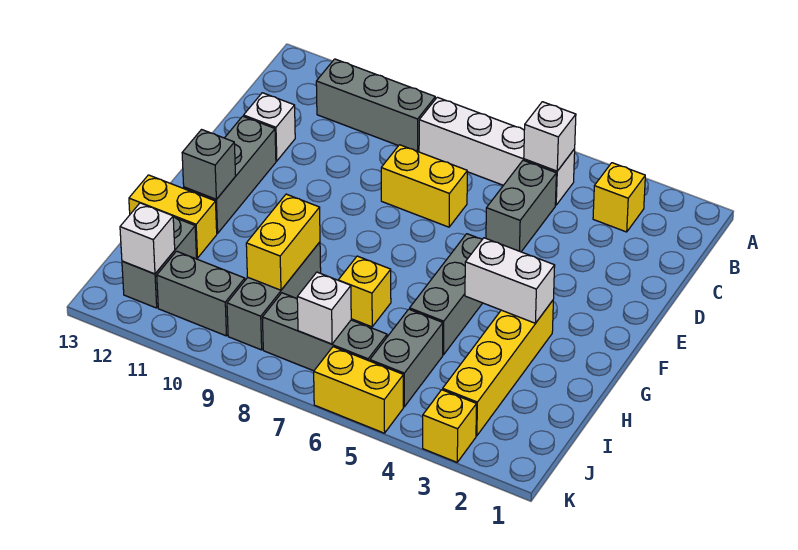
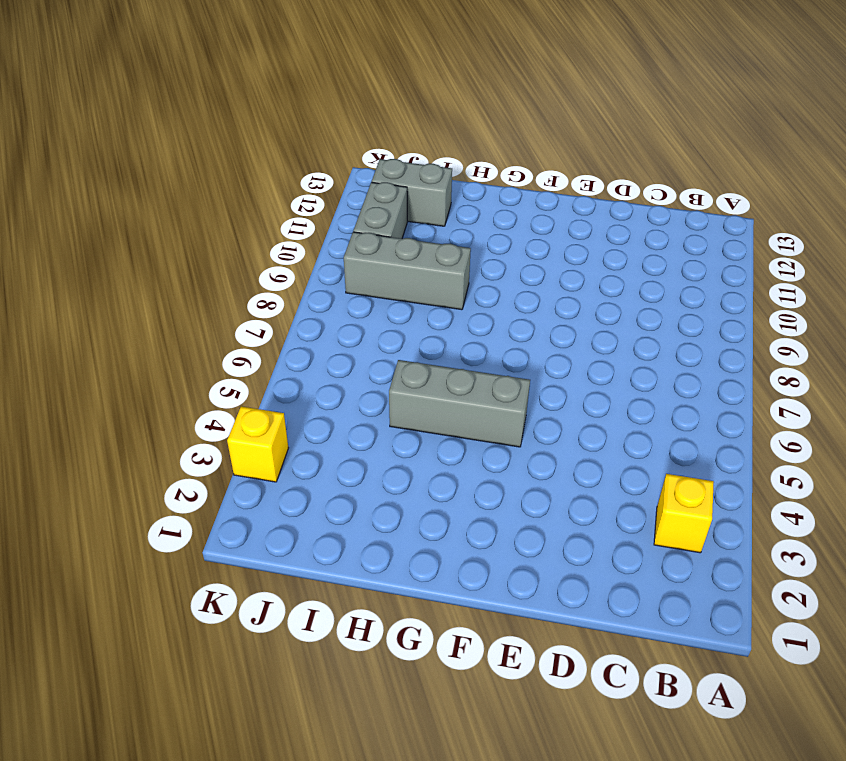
none -> white 1x4 brick [419,97,575,205]
none -> grey 1x3 brick [316,59,435,152]
none -> grey 1x2 brick [486,160,556,252]

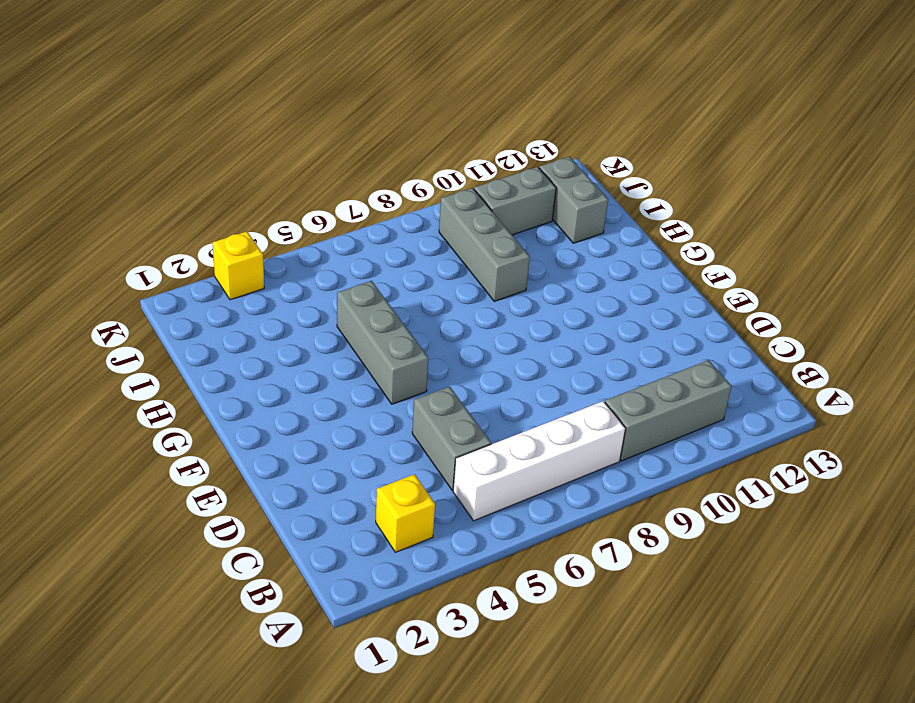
none -> yellow 1x2 brick [381,145,467,227]
none -> white 1x1 brick [244,93,295,161]
none -> grey 1x3 brick [184,116,276,233]

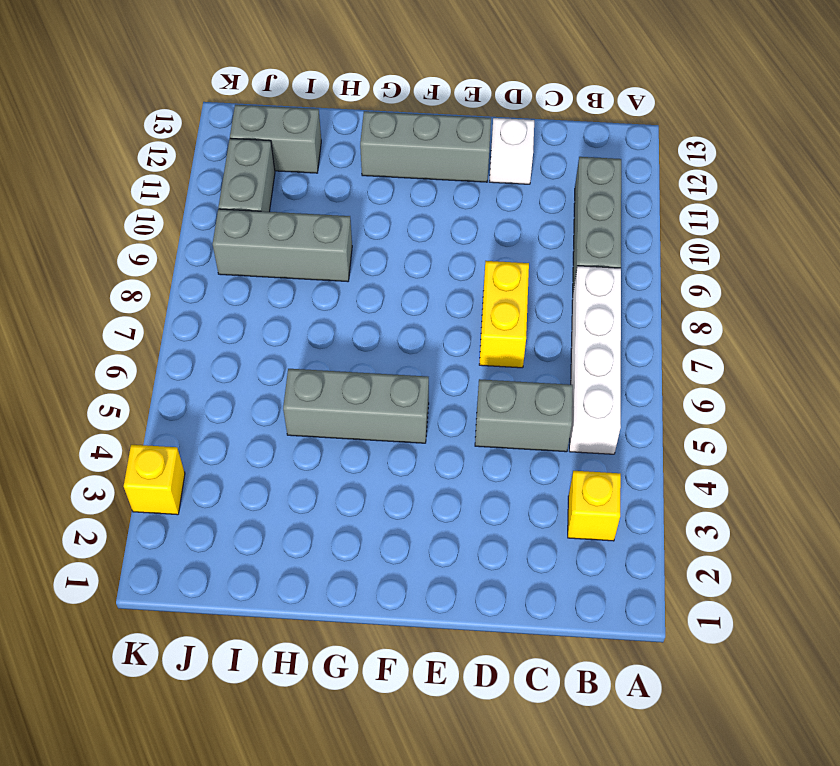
none -> yellow 1x4 brick [443,301,553,436]
none -> yellow 1x1 brick [339,256,391,327]
none -> yellow 1x2 brick [129,175,217,258]

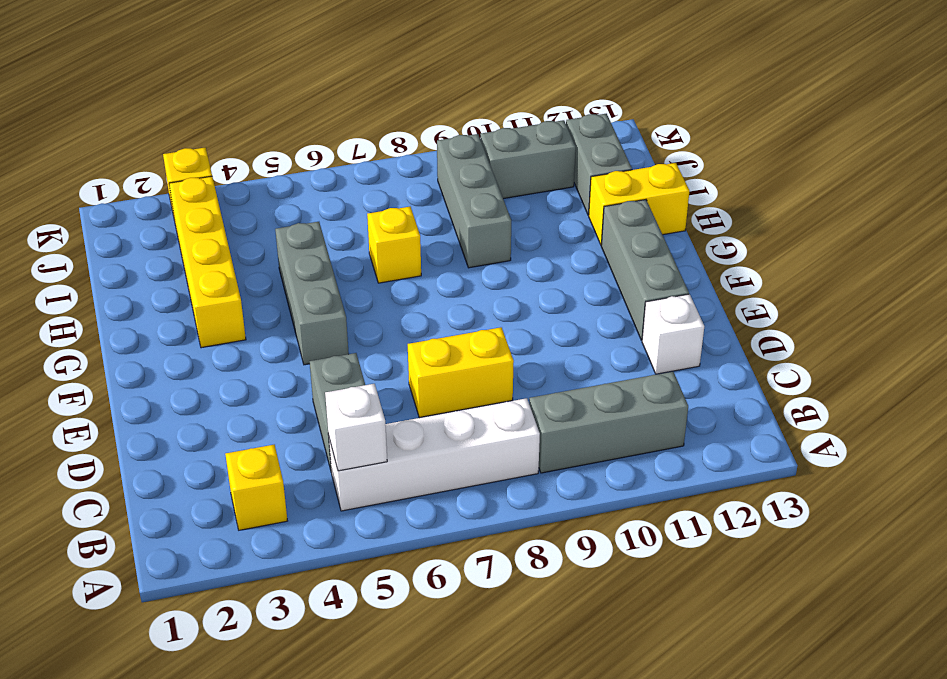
none -> grey 1x2 brick [370,309,443,407]
none -> grey 1x3 brick [262,293,387,371]
none -> yellow 1x2 brick [314,347,403,433]

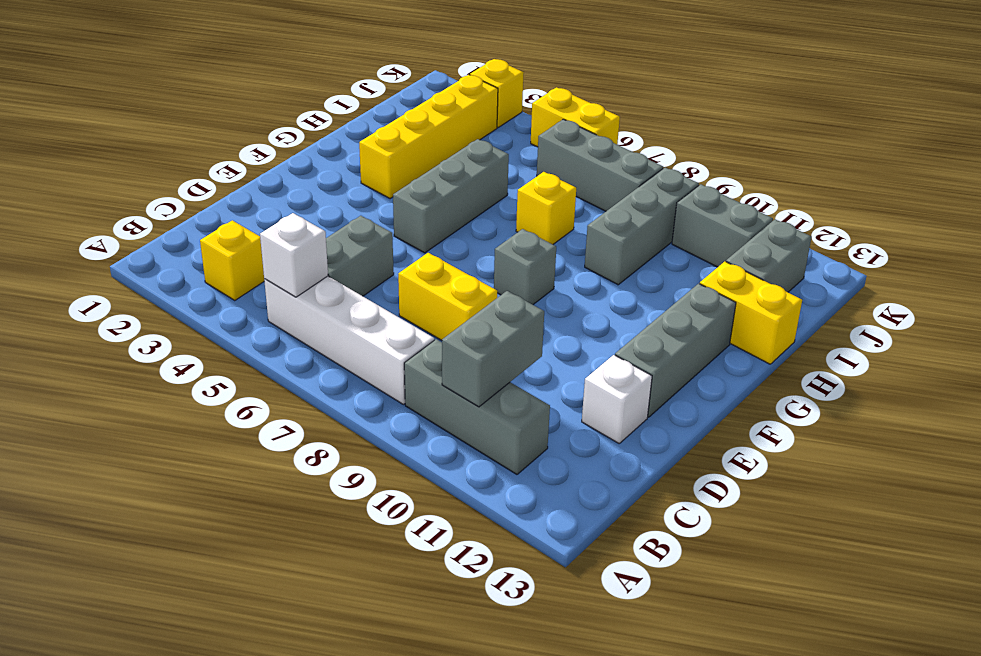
grey 1x2 brick [442,291,544,407] -> grey 1x2 brick moved to [370,309,443,407]
grey 1x1 brick [494,229,556,305] -> grey 1x1 brick moved to [182,130,236,199]
none -> white 1x2 brick [465,238,555,323]
none -> yellow 1x2 brick [246,194,320,290]
none -> white 1x1 brick [297,272,351,344]

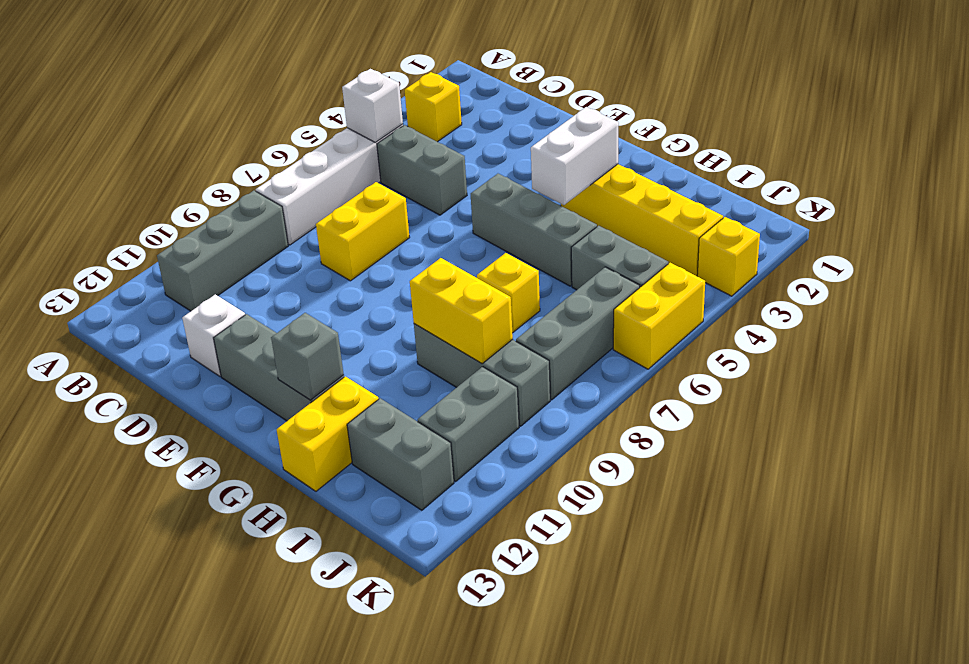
none -> white 1x1 brick [297,272,351,344]
none -> white 1x1 brick [120,203,175,274]

